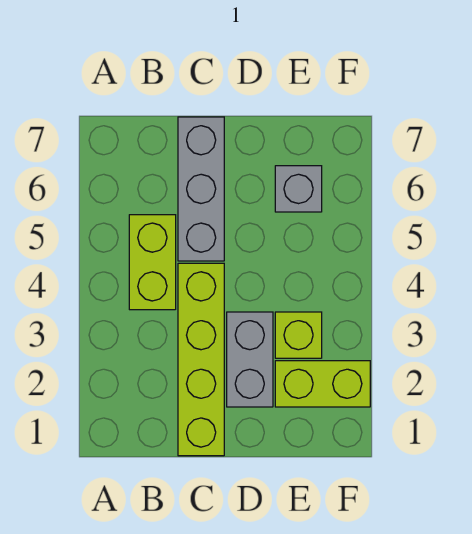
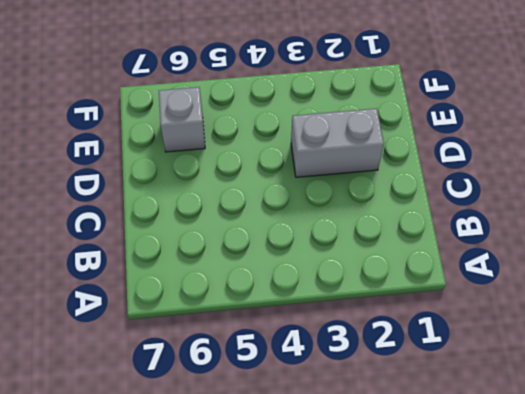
none -> lime 1x2 brick [129,215,176,310]
none -> lime 1x4 brick [178,263,224,456]

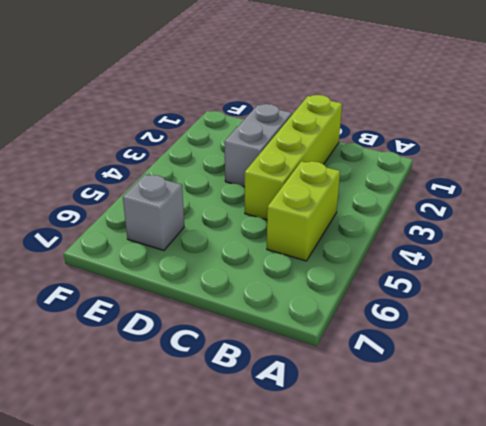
none -> grey 1x3 brick [178,117,224,261]
none -> lime 1x2 brick [275,361,370,407]

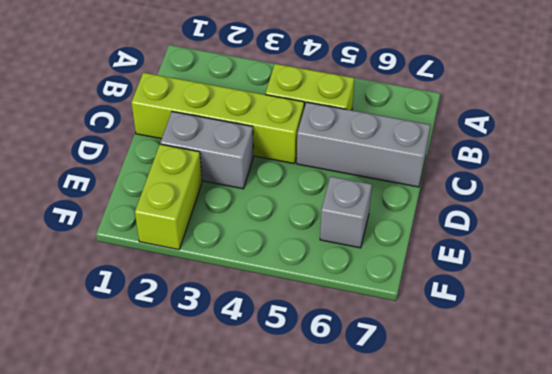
none -> lime 1x1 brick [275,312,322,358]

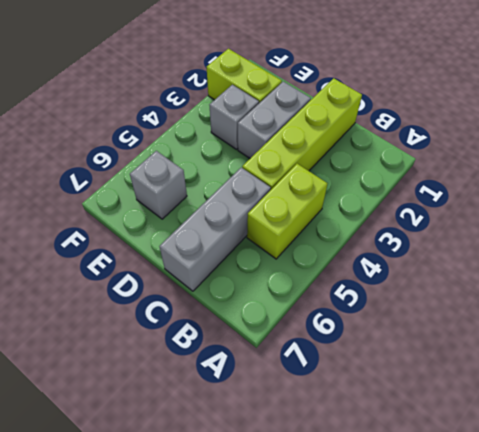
grey 1x1 brick [210,85,259,149] -> lime 1x1 brick [275,312,322,358]

